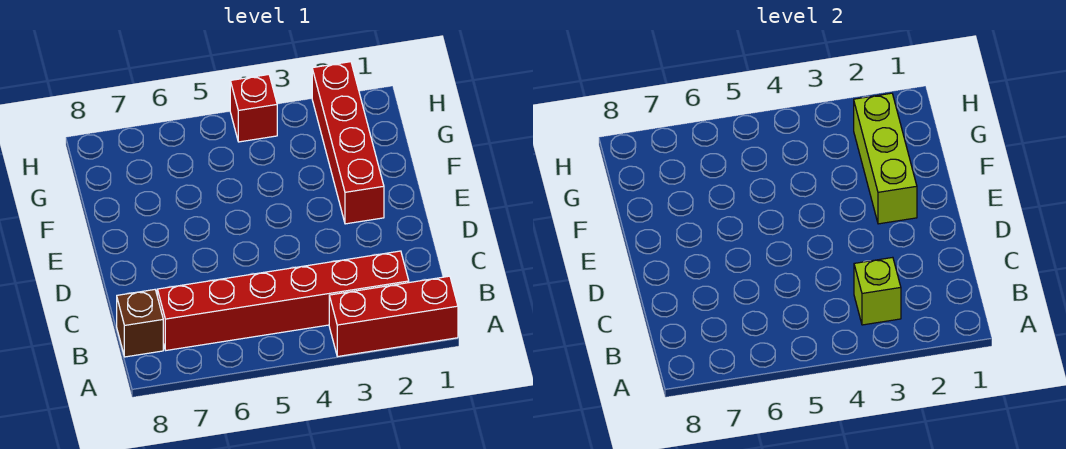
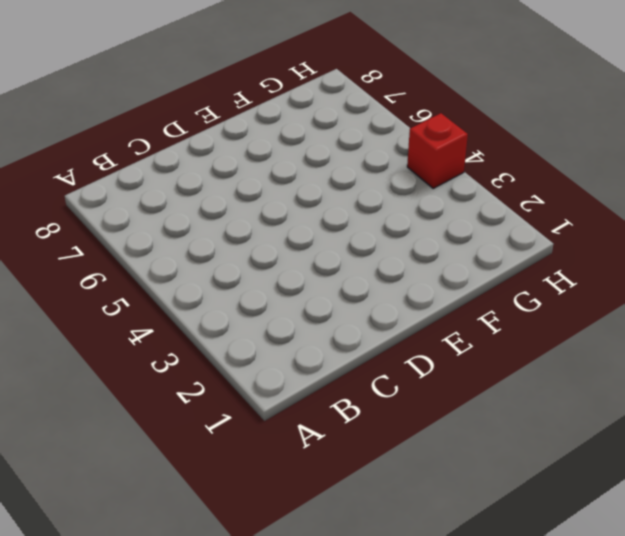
none -> red 1x3 brick [329,276,458,357]
none -> red 1x6 brick [157,251,409,350]

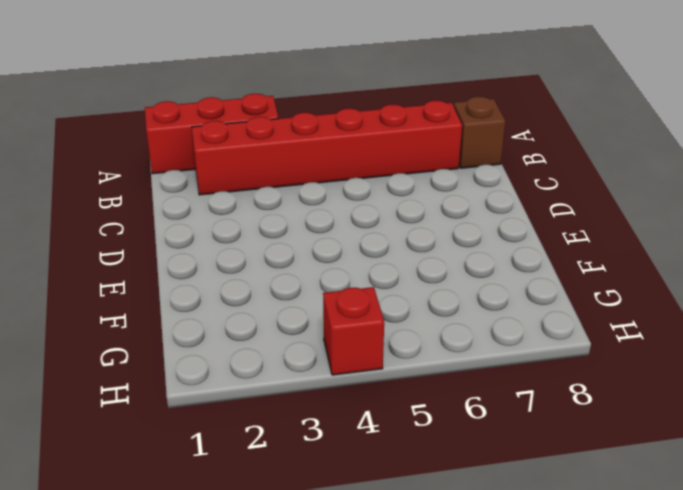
none -> red 1x4 brick [312,62,384,224]
none -> lime 1x1 brick [854,257,901,325]

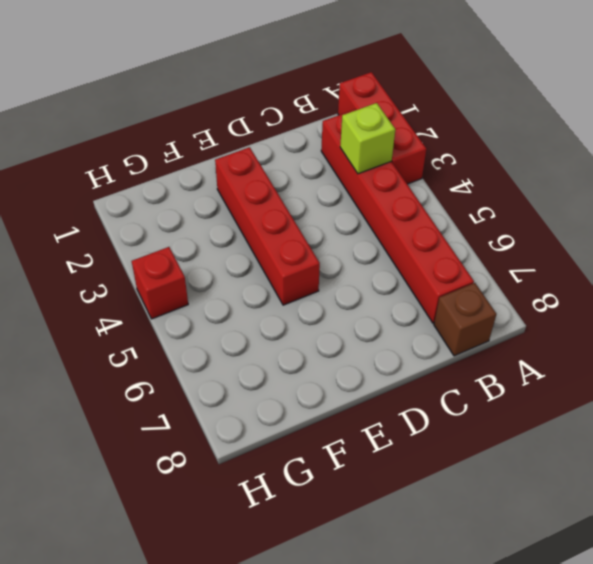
red 1x4 brick [215,147,320,305] -> red 1x4 brick turned to [312,62,384,224]
none -> lime 1x3 brick [854,93,917,224]

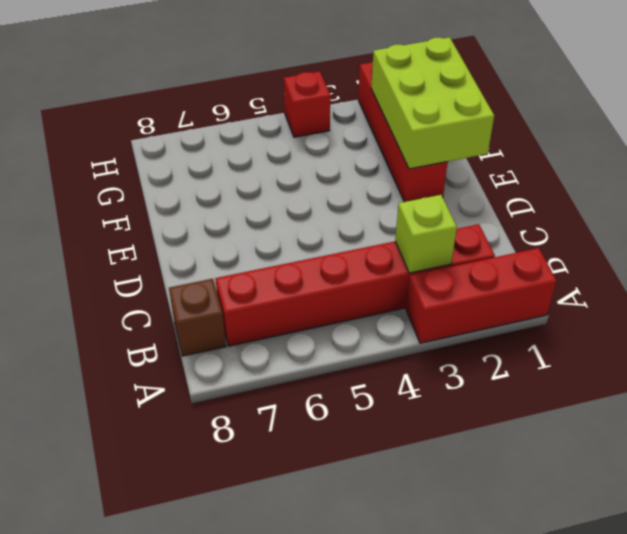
lime 2x3 brick [371,37,494,169] -> lime 1x3 brick [854,93,917,224]

